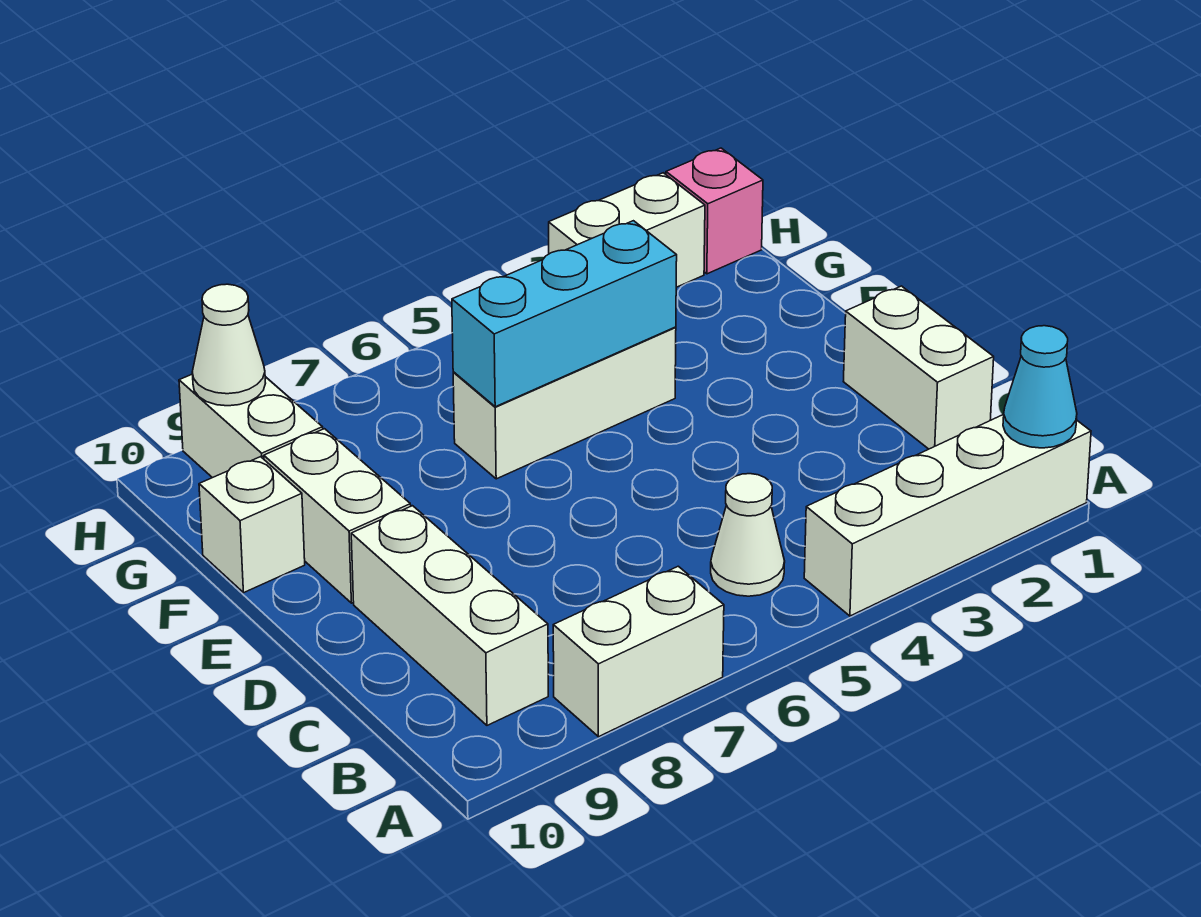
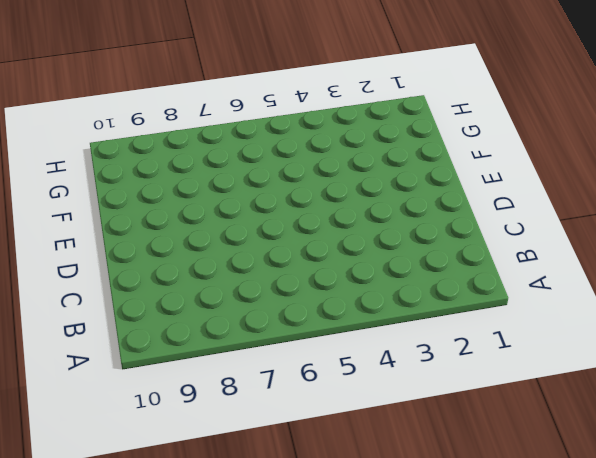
none -> white 1x4 brick [804,414,1091,616]
none -> white 1x2 brick [553,566,724,737]
none -> white 1x1 cone [711,474,785,596]

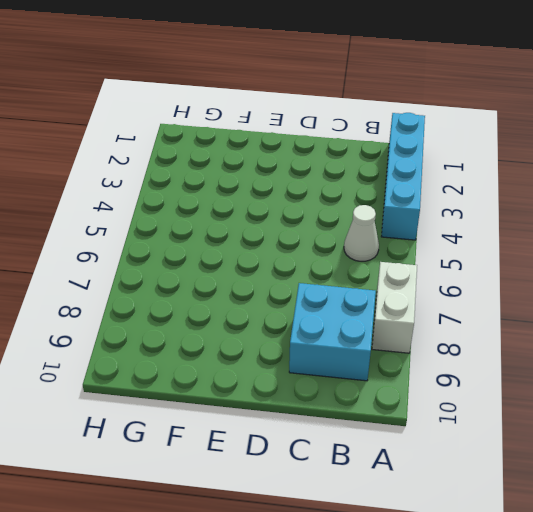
cyan 1x4 brick [381,113,425,240] -> white 1x4 brick [804,414,1091,616]
cyan 2x2 brick [289,283,376,381] -> white 1x3 brick [351,506,548,725]
none -> white 1x2 brick [843,286,994,449]
none -> white 1x2 brick [264,429,411,603]
none -> white 1x3 brick [453,327,676,479]

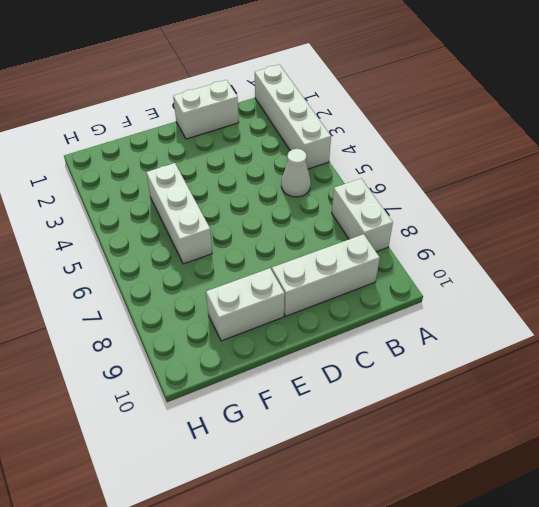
none -> white 1x1 brick [199,457,305,593]
none -> white 1x2 brick [179,374,323,478]
none -> pink 1x1 brick [666,148,763,274]

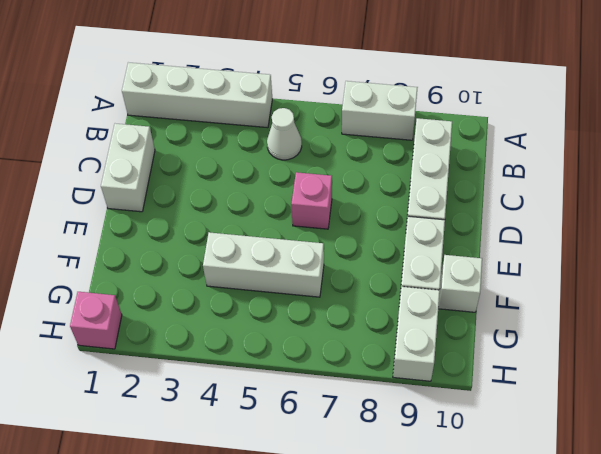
pink 1x1 brick [291,172,332,229] -> none
none -> white 1x2 brick [549,173,705,287]
none -> cyan 1x1 cone [1003,326,1077,448]
none -> cyan 1x3 brick [452,221,677,407]

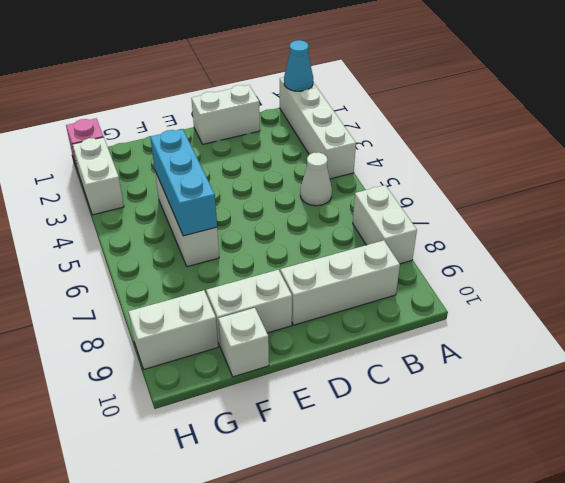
none -> white 1x1 cone [192,284,266,406]

